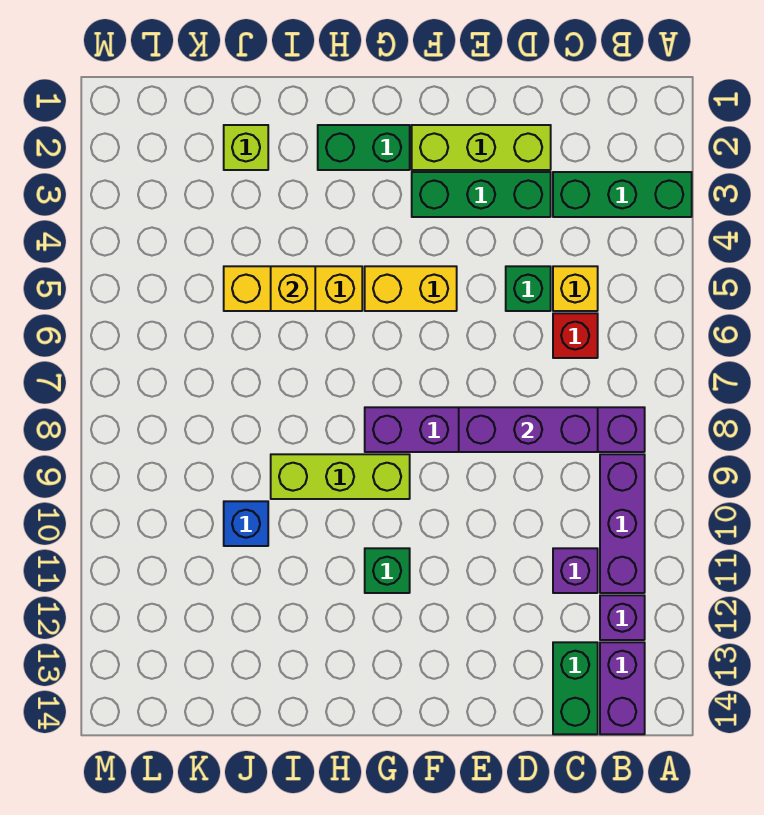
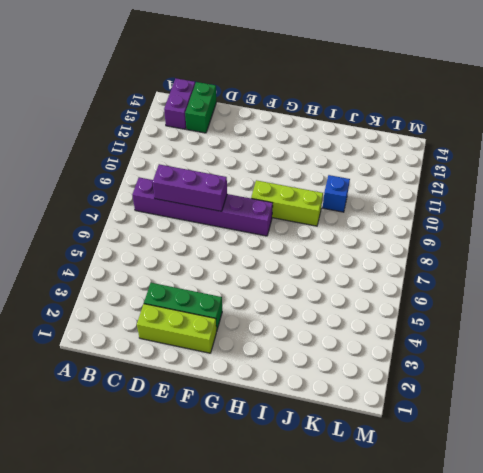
none -> green 1x3 brick [553,172,692,217]
none -> purple 1x3 brick [600,454,645,593]
none -> purple 1x1 brick [600,595,645,640]

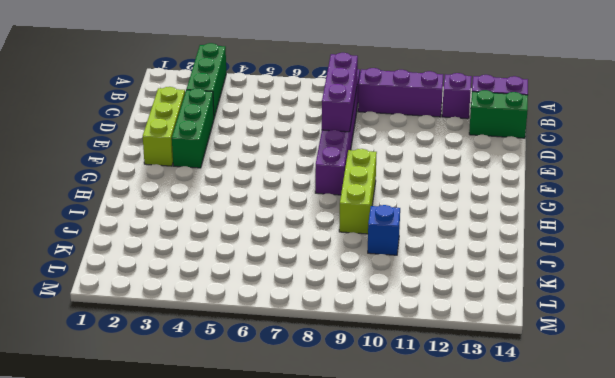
none -> yellow 1x1 brick [553,266,598,311]
none -> red 1x1 brick [553,313,598,358]
none -> purple 1x1 brick [553,548,598,593]

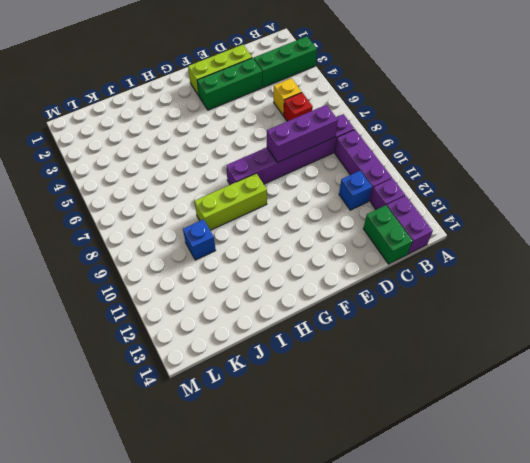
blue 1x1 brick [339,171,372,210] -> purple 1x1 brick [553,548,598,593]
none -> green 1x1 brick [506,266,551,311]
none -> yellow 1x2 brick [365,266,457,311]
none -> green 1x2 brick [318,125,410,170]

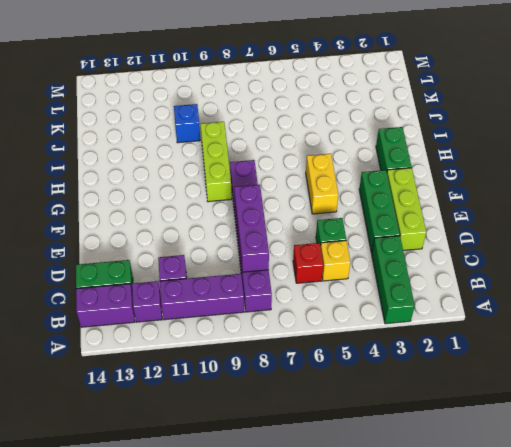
none -> green 1x1 brick [365,548,410,593]
none -> yellow 1x3 brick [224,266,362,311]
none -> lime 1x1 brick [224,125,268,170]

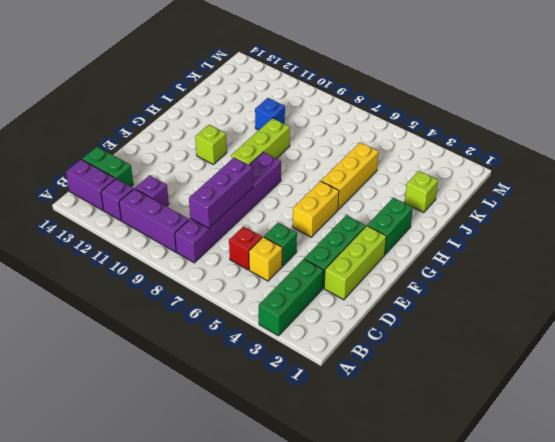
lime 1x1 brick [195,125,227,164] -> green 1x1 brick [365,548,410,593]
none -> yellow 1x1 brick [271,266,315,311]

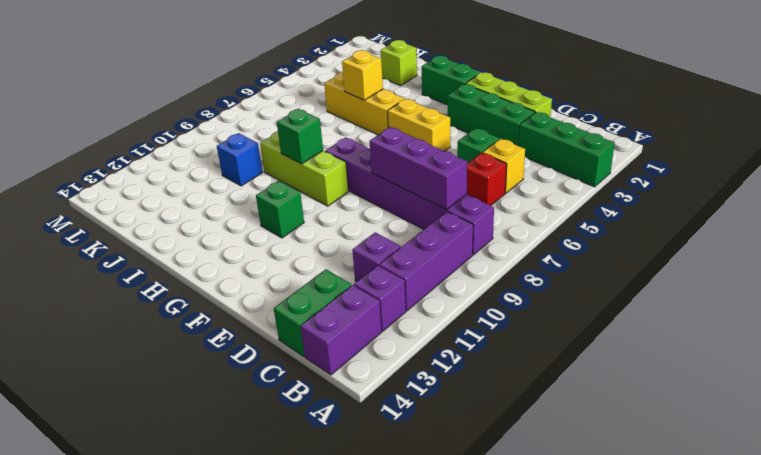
green 1x1 brick [277,109,323,164] -> none

